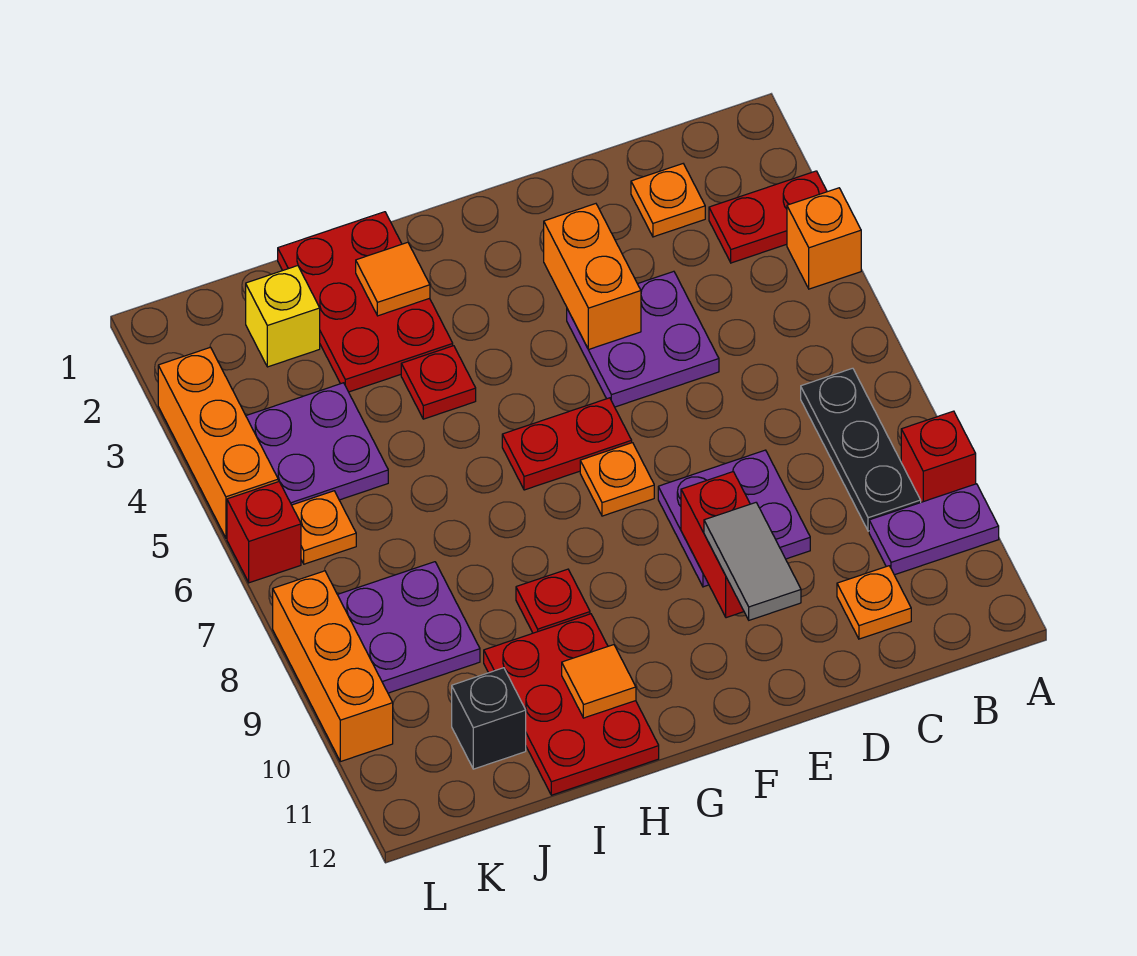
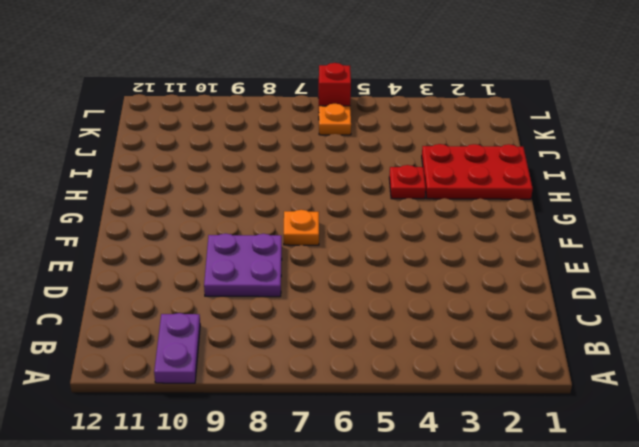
none -> red 1x2 plate [709,171,827,263]
none -> orange 1x1 brick [787,188,861,289]
none -> red 1x1 brick [901,411,976,502]

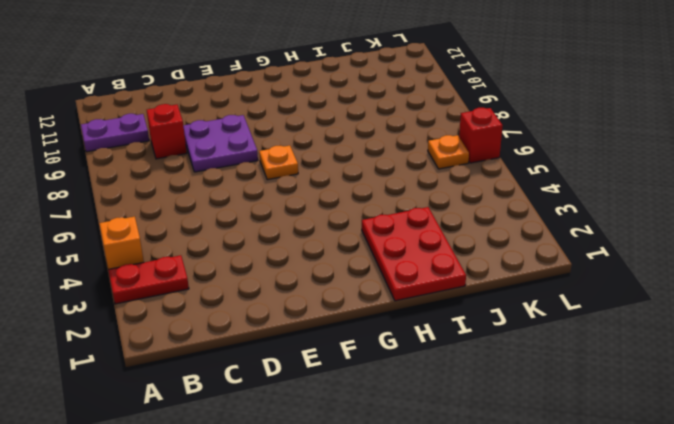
red 1x1 brick [147,104,187,159] -> red 1x1 brick moved to [901,411,976,502]
none -> black 1x3 plate [801,368,921,531]
none -> orange 1x1 plate [631,164,705,237]
none -> orange 1x1 plate [837,566,911,639]

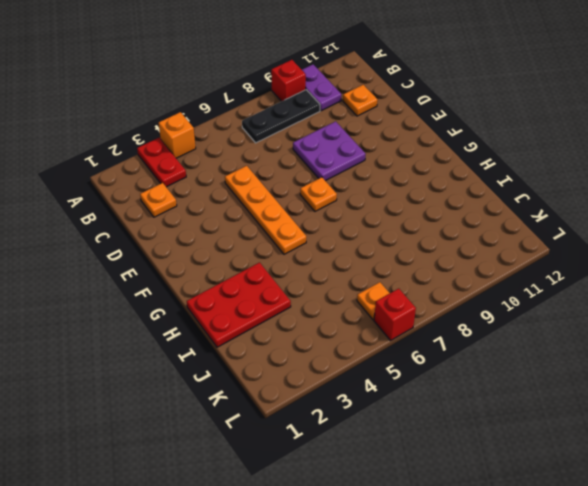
orange 1x4 plate [225,166,306,254] -> purple 2x2 plate [567,271,719,407]
none -> red 1x2 plate [502,398,632,490]
none -> red 1x1 plate [401,346,476,419]
none -> red 1x1 plate [516,569,590,633]

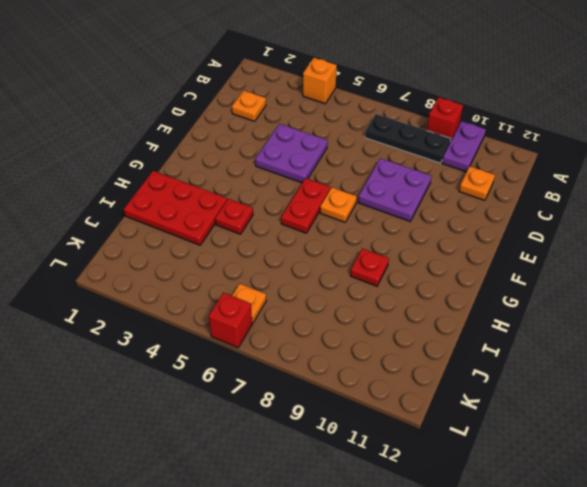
none -> red 1x2 plate [709,171,827,263]
none -> red 2x3 plate [484,614,659,795]
none -> yellow 1x1 brick [246,266,320,367]

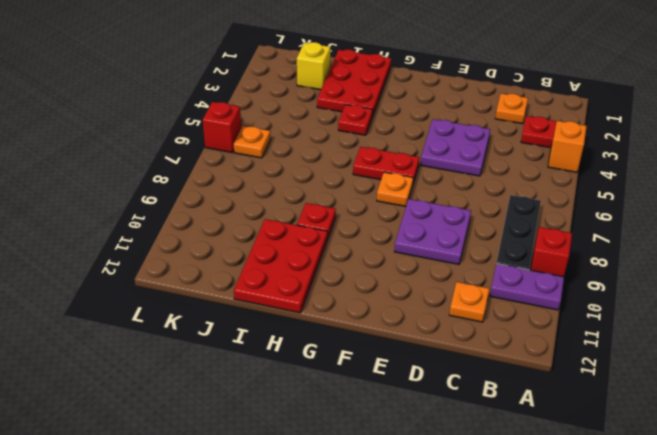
none -> purple 2x2 plate [246,383,388,505]
none -> purple 2x2 plate [337,562,480,693]
none -> black 1x1 brick [452,668,526,769]

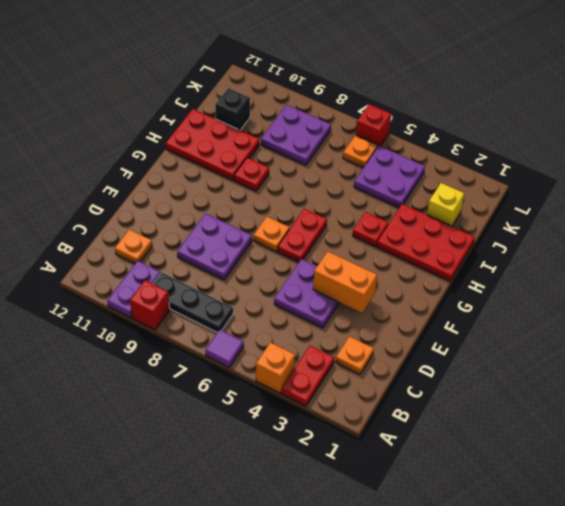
purple 1x1 tile [205,330,244,368] -> none
none -> orange 1x3 brick [158,347,278,538]
none -> orange 1x3 brick [273,571,393,762]
none -> red 1x2 brick [681,472,750,618]

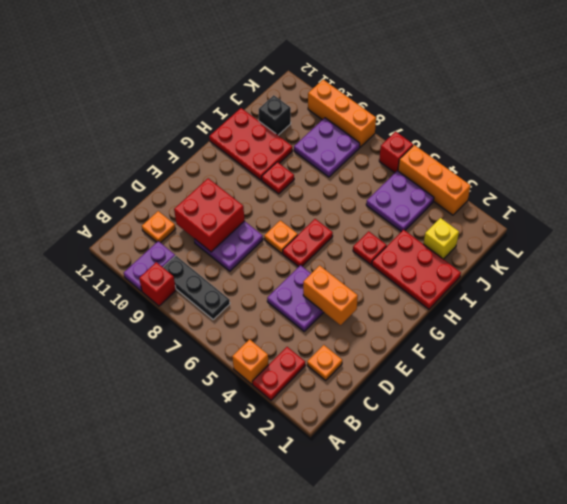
red 2x2 brick [174,178,245,252] -> red 1x2 brick [681,472,750,618]
none -> orange 1x1 plate [292,491,356,564]
none -> orange 1x1 tile [356,242,430,316]
none -> orange 1x1 tile [562,645,636,718]

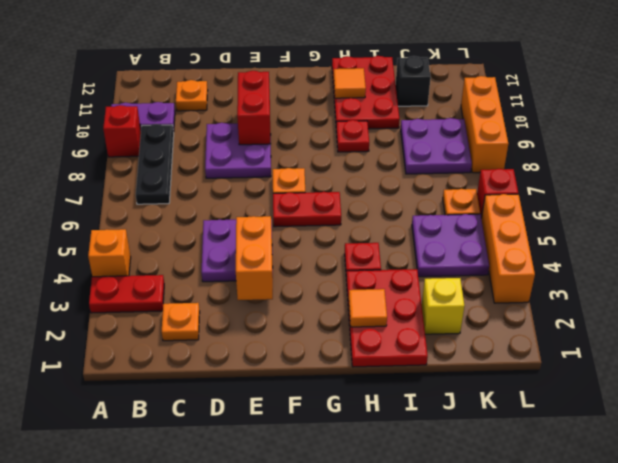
none -> grey 1x2 tile [704,503,801,620]

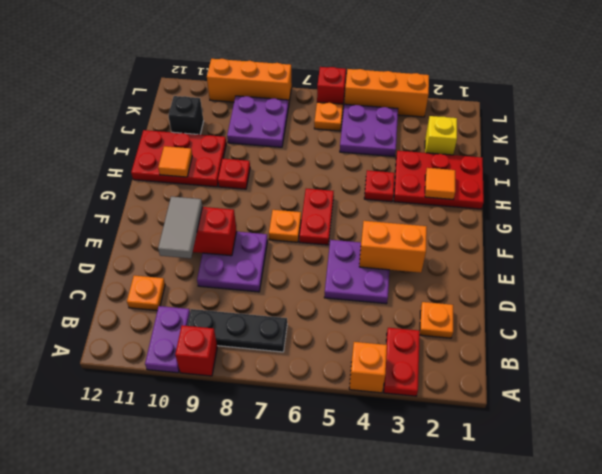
grey 1x2 tile [158,197,202,258] -> grey 1x2 tile turned to [704,503,801,620]

